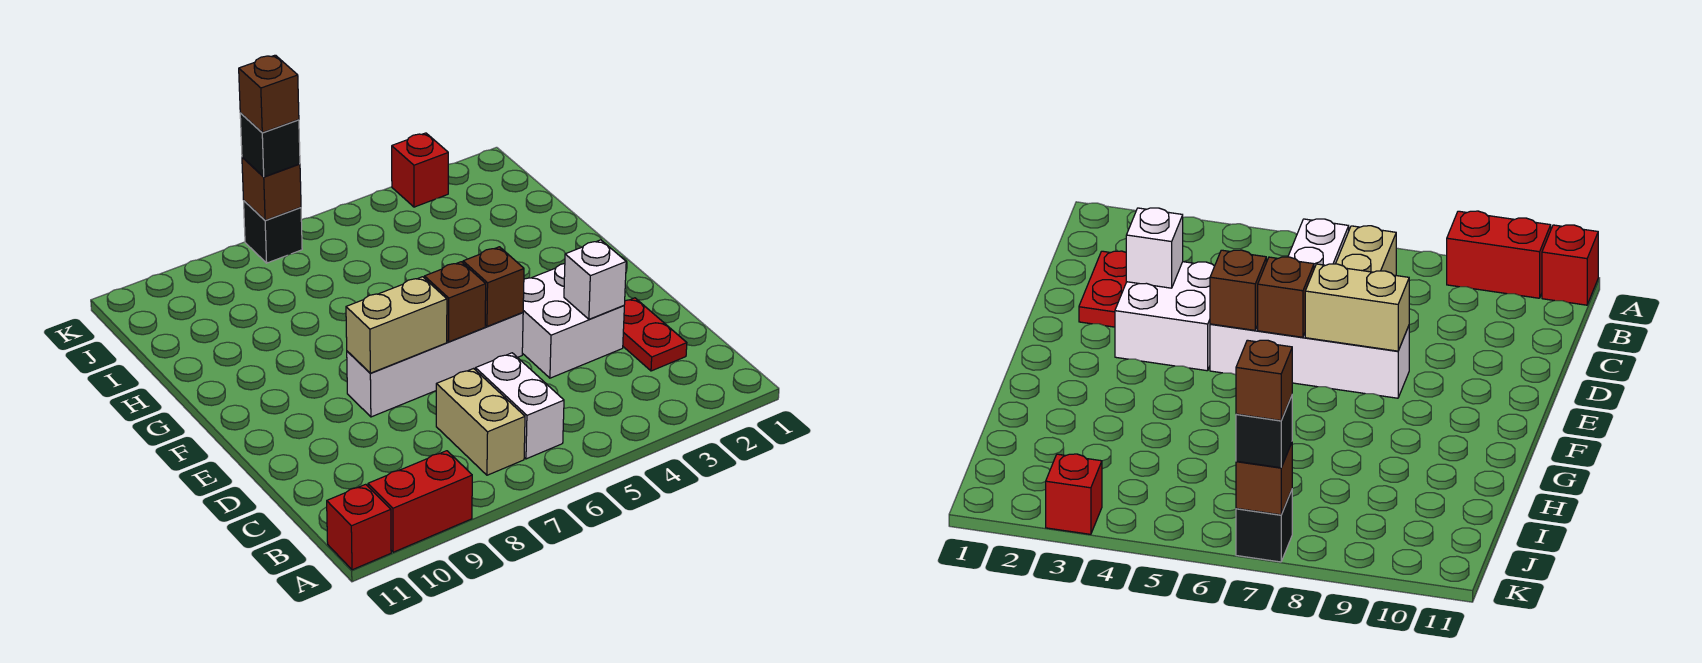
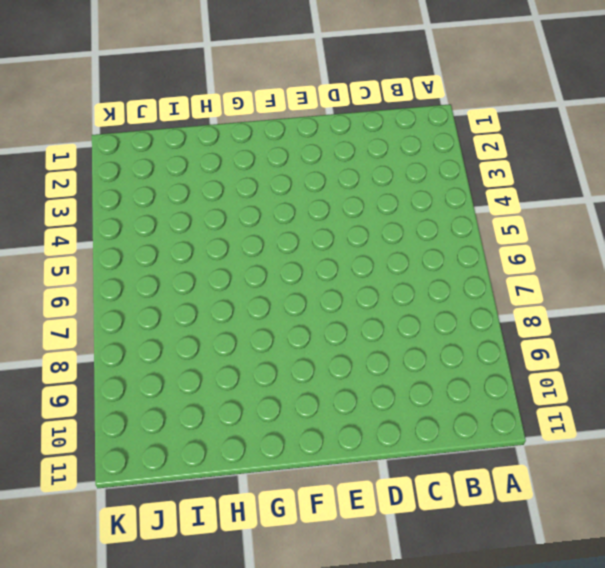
none -> red 1x2 brick [368,451,472,552]
none -> red 1x1 brick [327,484,391,570]
none -> white 1x2 brick [475,353,564,459]

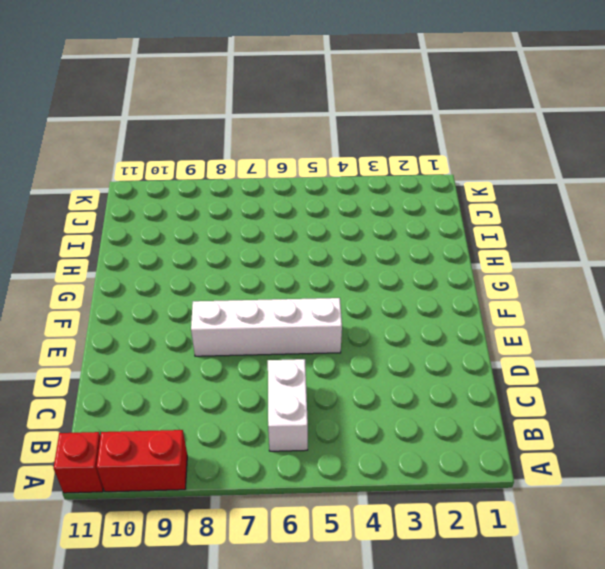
none -> tan 1x2 brick [436,369,525,475]
none -> red 1x2 plate [623,298,687,371]
none -> white 2x2 brick [522,264,624,378]

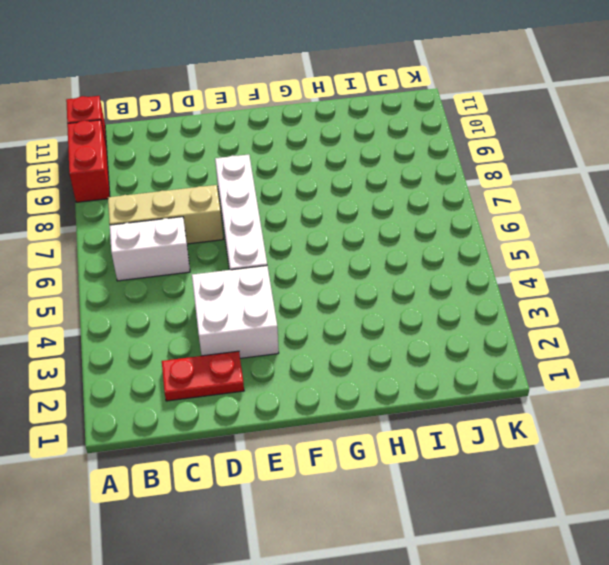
tan 1x3 brick [108,185,223,244] -> tan 1x2 brick [436,369,525,475]
none -> red 1x1 brick [392,133,448,207]
none -> black 1x1 brick [244,201,302,263]
none -> white 1x1 brick [564,240,626,319]

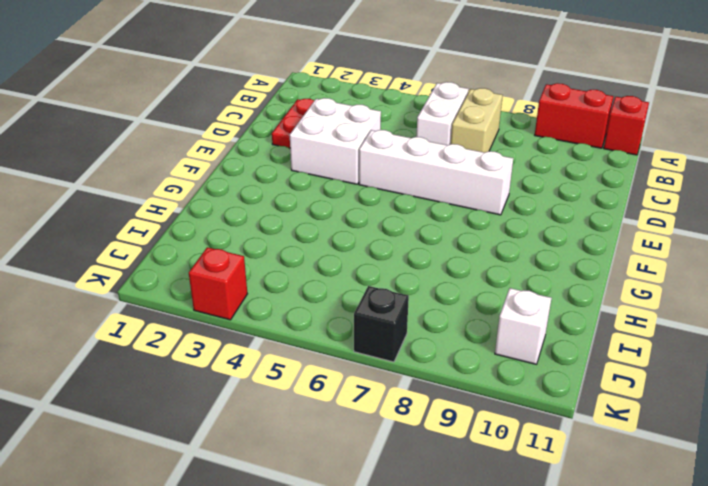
white 1x1 brick [495,288,552,364] -> white 1x1 brick moved to [564,240,626,319]
none -> brown 1x1 brick [463,247,524,326]
none -> brown 1x1 brick [424,262,486,342]
none -> tan 1x2 brick [346,277,447,373]

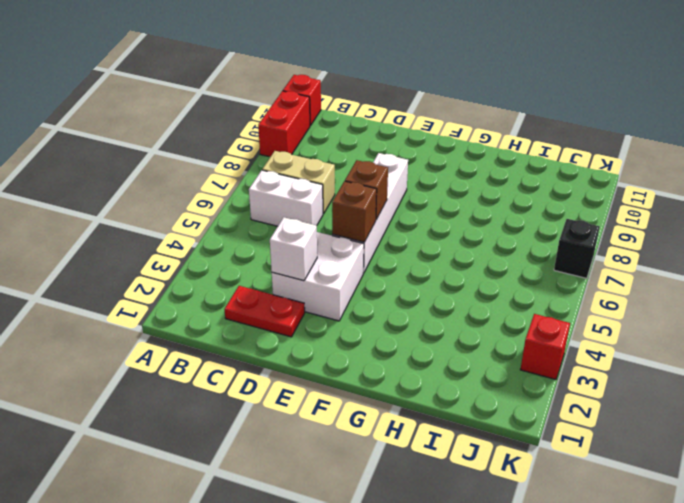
none -> tan 1x2 brick [346,277,447,373]
none -> brown 1x1 brick [242,157,301,220]
none -> black 1x1 brick [240,113,300,177]

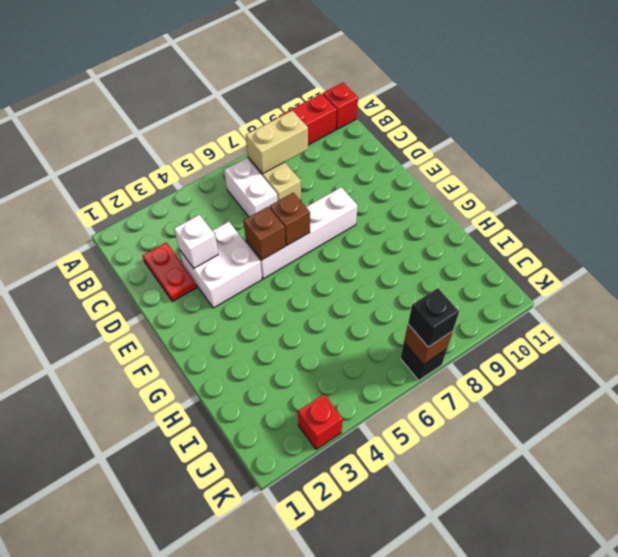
tan 1x2 brick [246,111,308,174] -> tan 1x2 brick moved to [346,277,447,373]
none -> brown 1x1 brick [239,55,299,133]

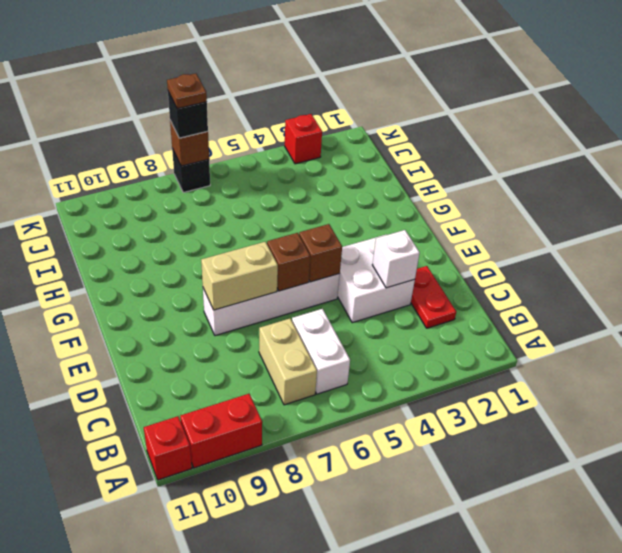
brown 1x1 plate [167,73,207,109] -> brown 1x1 brick [239,55,299,133]

